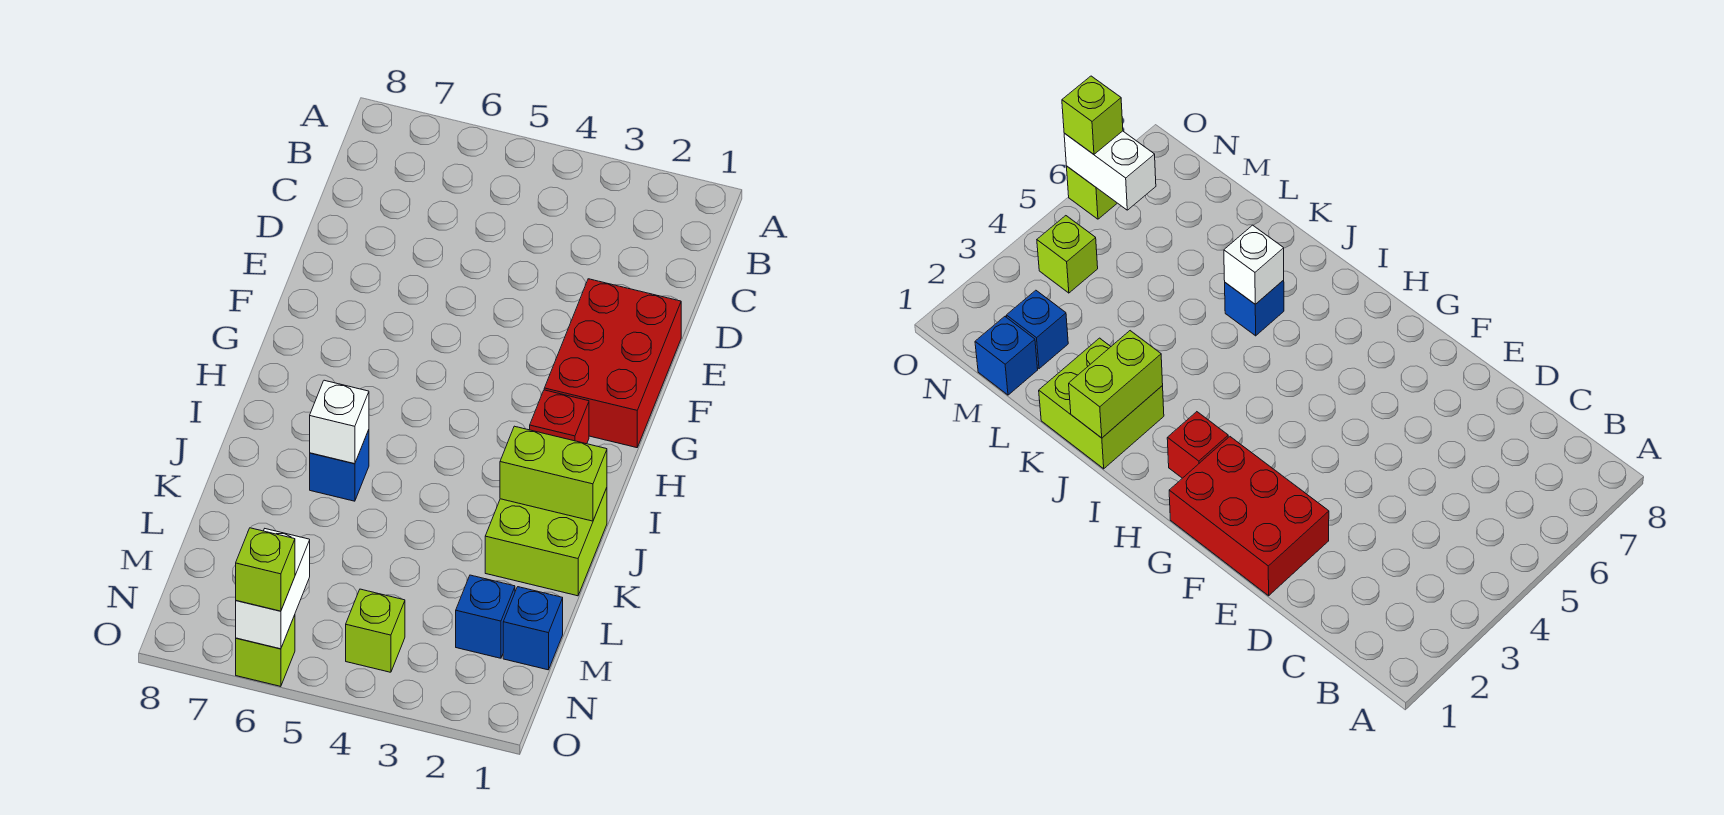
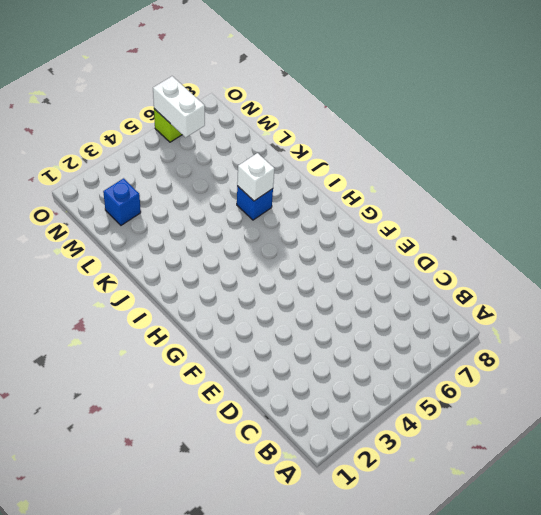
none -> red 2x3 brick [544,279,681,448]
none -> red 1x1 brick [530,390,589,444]
none -> lime 2x2 brick [485,488,607,596]

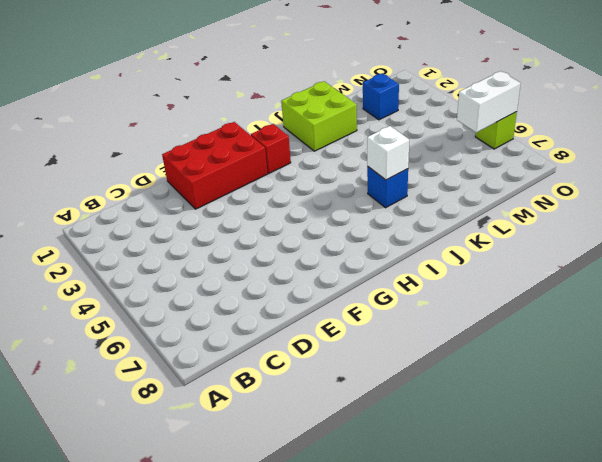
none -> blue 1x1 brick [503,587,563,670]
none -> lime 1x1 brick [346,589,405,672]
none -> lime 1x2 brick [500,426,607,521]

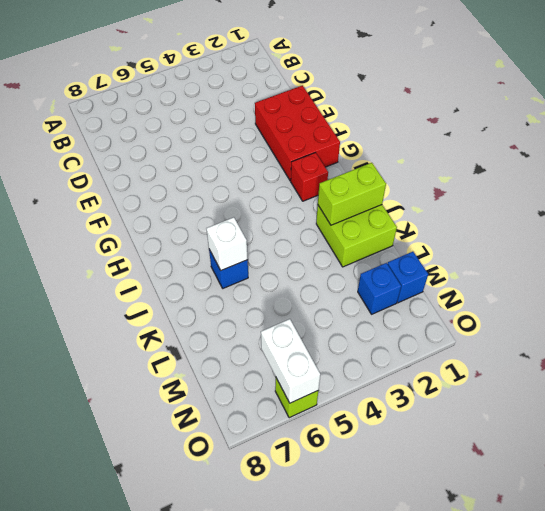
none -> lime 1x1 brick [346,589,405,672]
none -> lime 1x1 brick [236,528,295,611]

